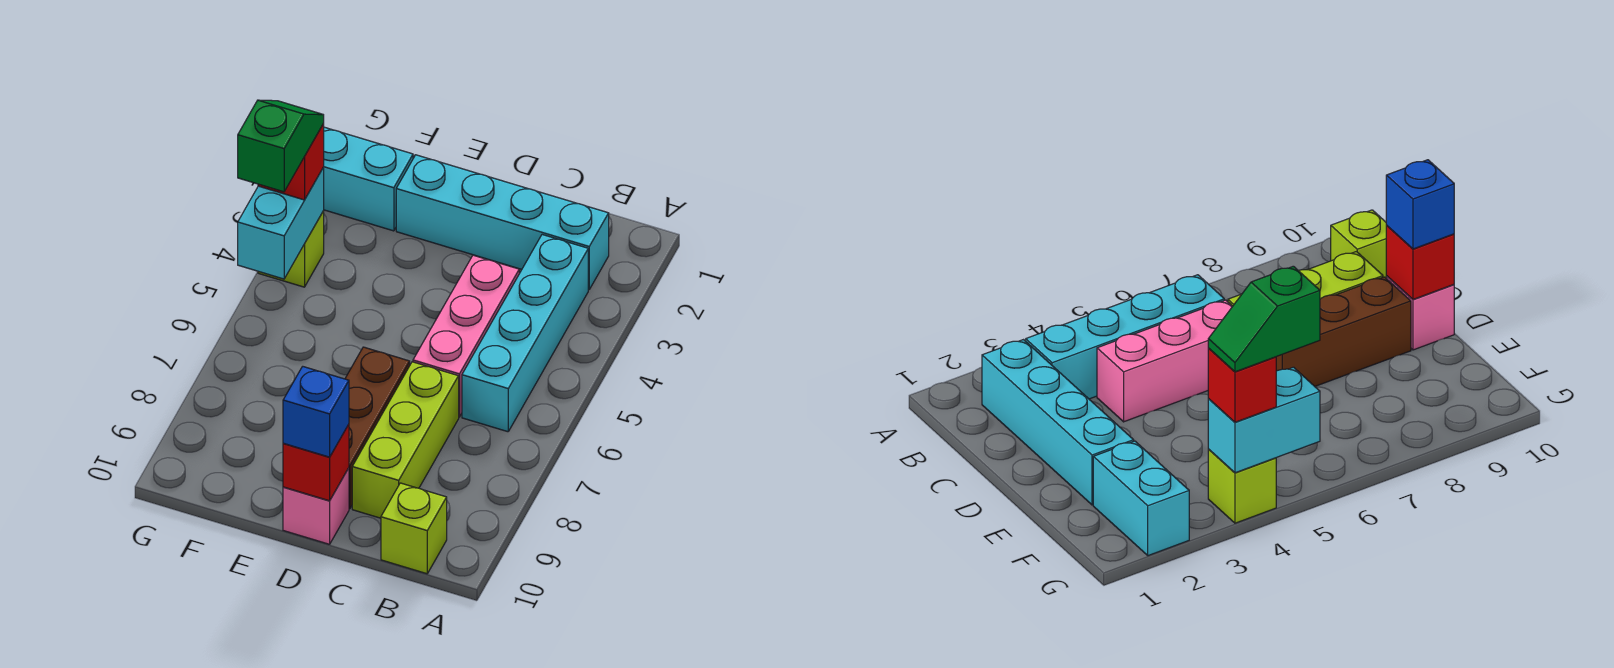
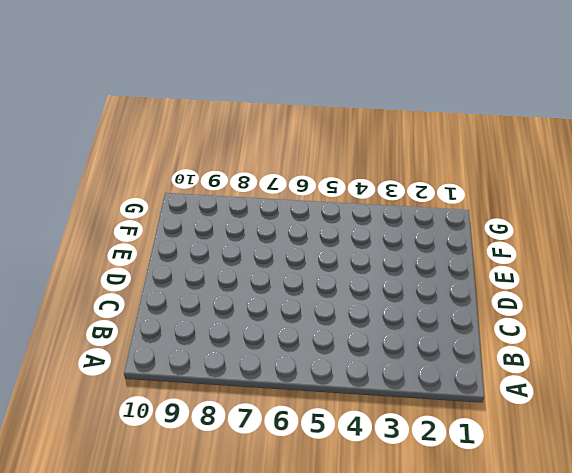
none -> cyan 1x4 brick [396,155,609,290]
none -> cyan 1x4 brick [462,235,588,432]
none -> lime 1x1 brick [381,483,447,574]

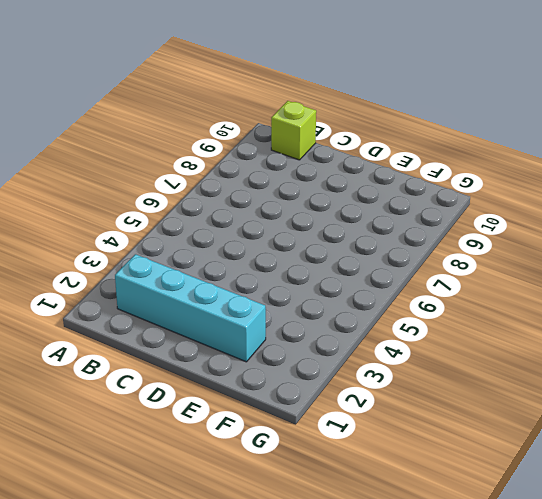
none -> cyan 1x4 brick [462,235,588,432]
none -> pink 1x3 brick [413,255,519,417]
none -> lime 1x3 brick [352,362,459,518]

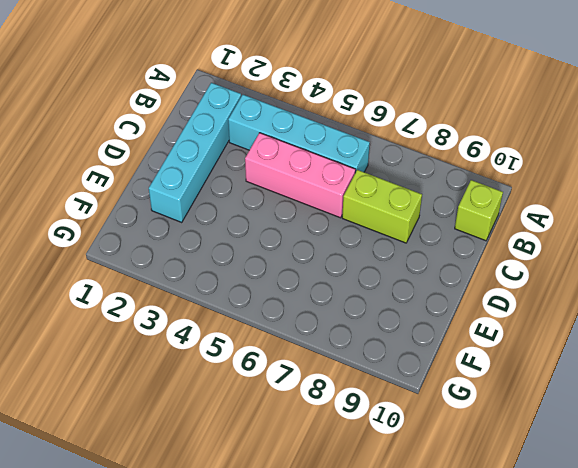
lime 1x2 brick [342,170,422,243] -> lime 1x3 brick [352,362,459,518]
none -> brown 1x3 brick [345,347,410,509]
none -> pink 1x1 brick [283,468,349,544]
none -> cyan 1x2 brick [324,127,413,231]

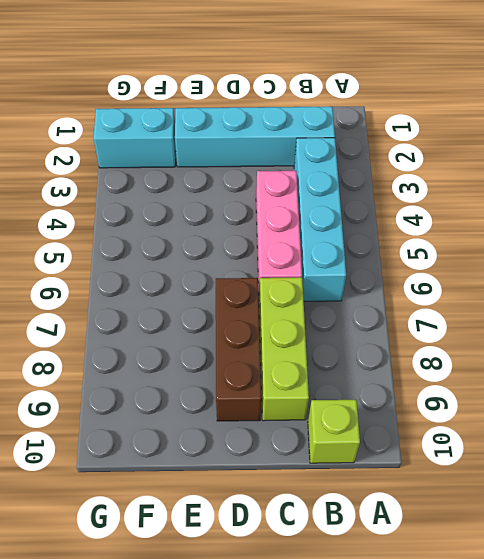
none -> pink 1x1 brick [283,468,349,544]
none -> lime 1x1 brick [258,211,324,287]
none -> red 1x1 brick [283,424,349,501]

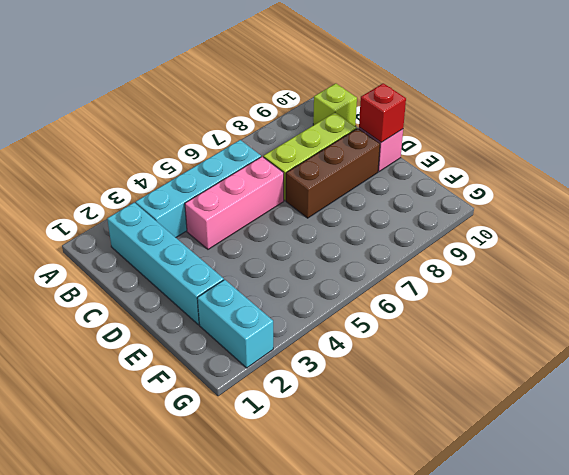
none -> lime 1x1 brick [258,211,324,287]
none -> cyan 1x2 brick [238,167,324,279]
none -> blue 1x1 brick [283,366,349,457]

